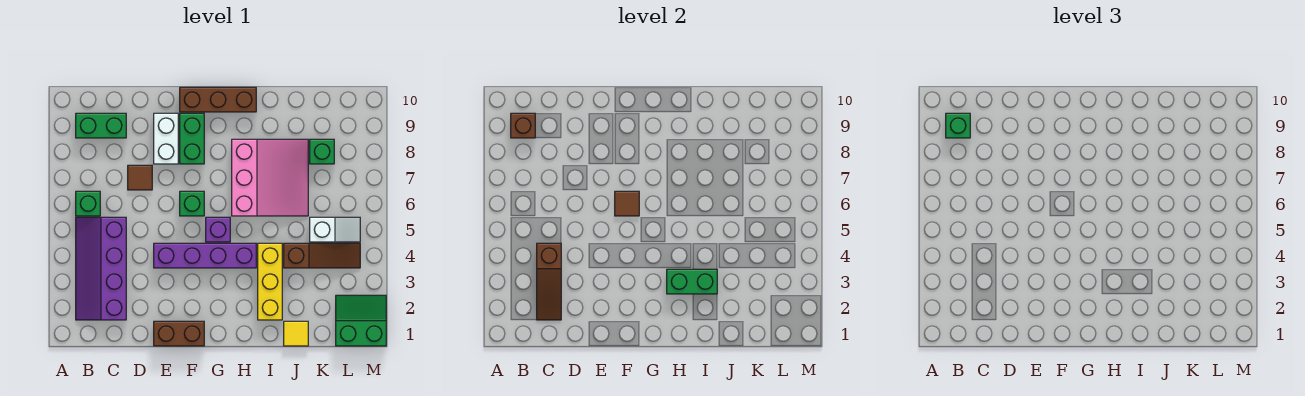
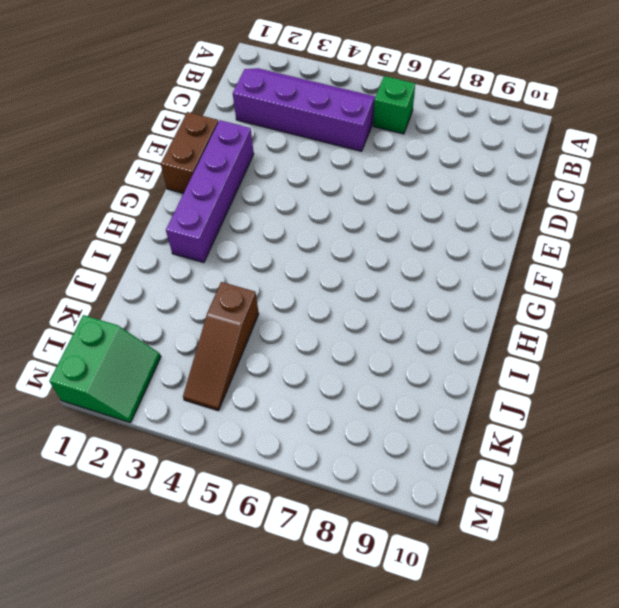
purple 1x4 brick [166,120,254,263] -> purple 1x4 brick moved to [154,243,256,268]
none -> green 1x2 brick [76,113,126,138]
none -> brown 1x1 tile [128,165,152,190]
none -> white 1x2 brick [154,113,178,164]

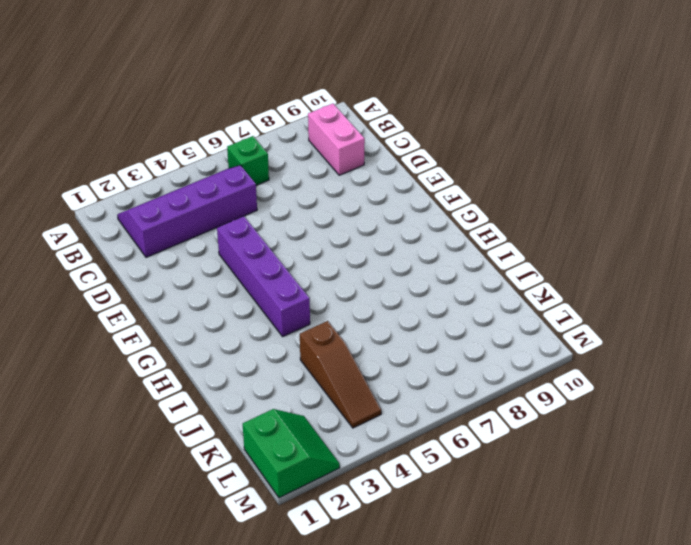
pink 1x2 brick [308,104,365,175] -> green 1x2 brick [76,113,126,138]
none -> brown 1x1 tile [128,165,152,190]
none -> brown 1x2 brick [154,321,204,346]
none -> white 1x2 brick [154,113,178,164]

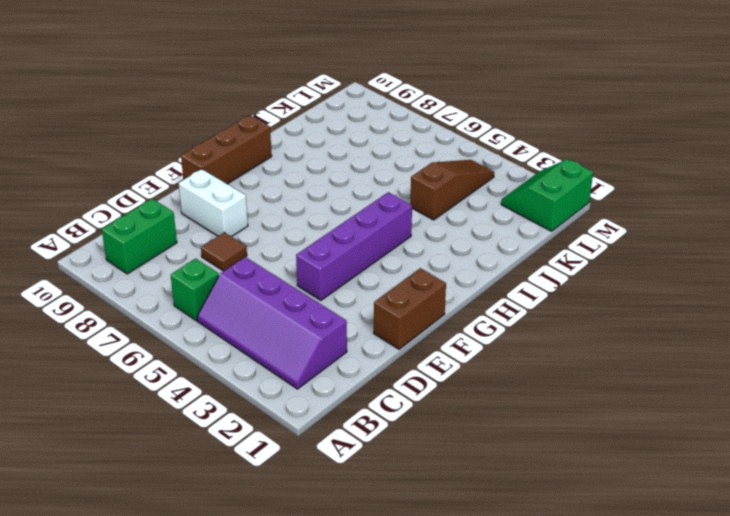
none -> green 1x1 brick [180,191,204,216]
none -> green 1x2 brick [180,113,204,164]
none -> purple 1x1 brick [206,217,230,242]

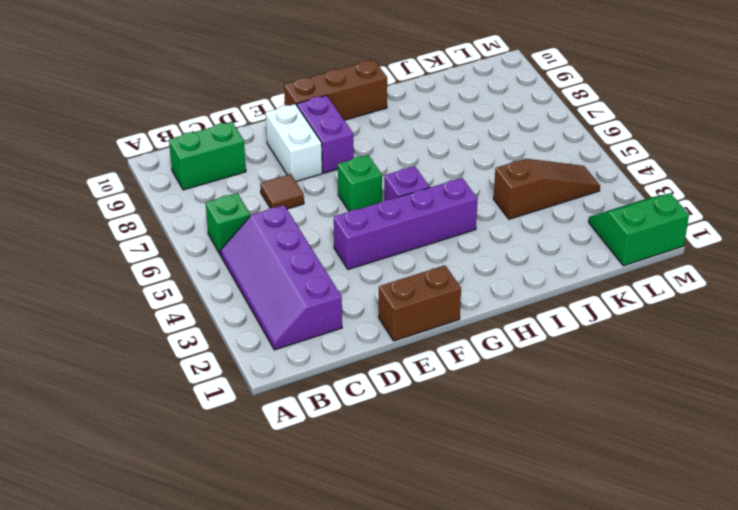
purple 1x2 brick [297,95,354,173] -> green 1x2 brick [180,113,204,164]
none -> pink 3x3 slope [232,139,308,216]
none -> yellow 1x3 brick [258,243,282,320]
none -> yellow 1x1 tile [284,321,308,346]

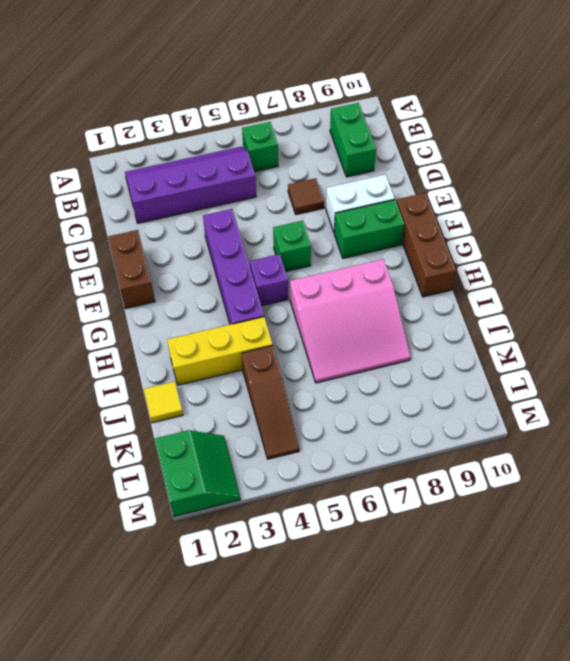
none -> white 1x2 slope [310,217,360,242]
none -> green 1x1 brick [310,139,334,164]
none -> brown 1x1 brick [511,113,535,138]

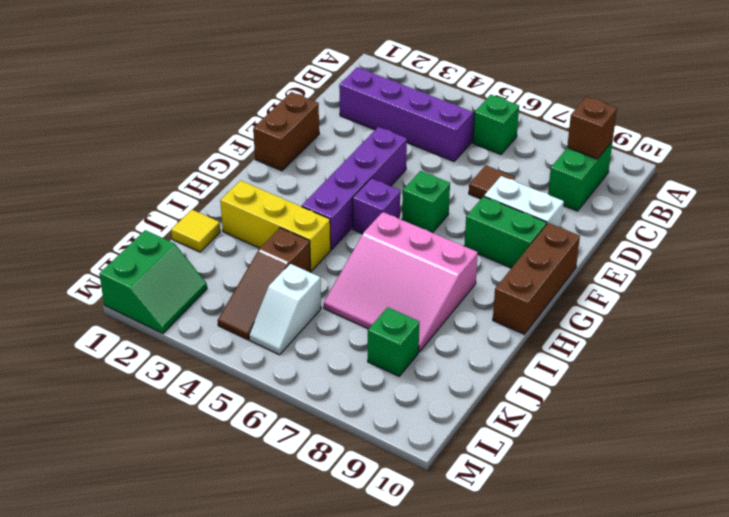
none -> brown 1x3 slope [537,243,561,320]
none -> brown 1x1 tile [615,191,639,216]
none -> green 1x2 brick [667,269,717,294]

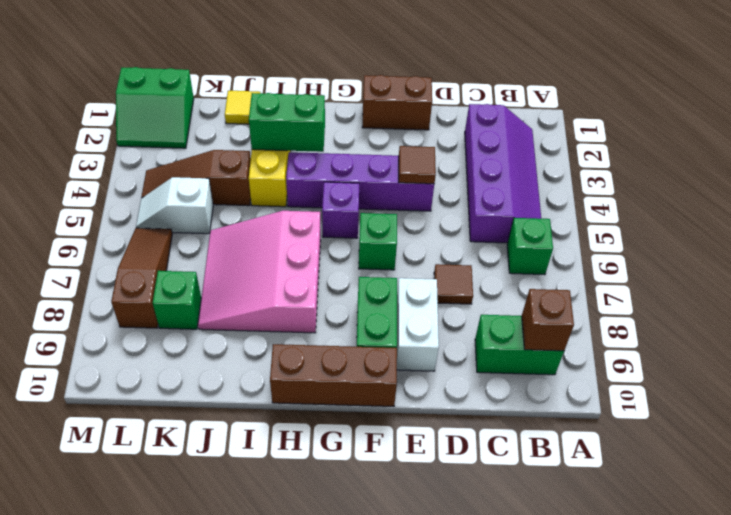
brown 1x1 tile [399,146,436,184] -> brown 1x1 tile moved to [615,191,639,216]
brown 1x3 slope [111,228,172,328] -> brown 1x3 slope moved to [537,243,561,320]
none -> green 1x1 brick [946,113,970,138]

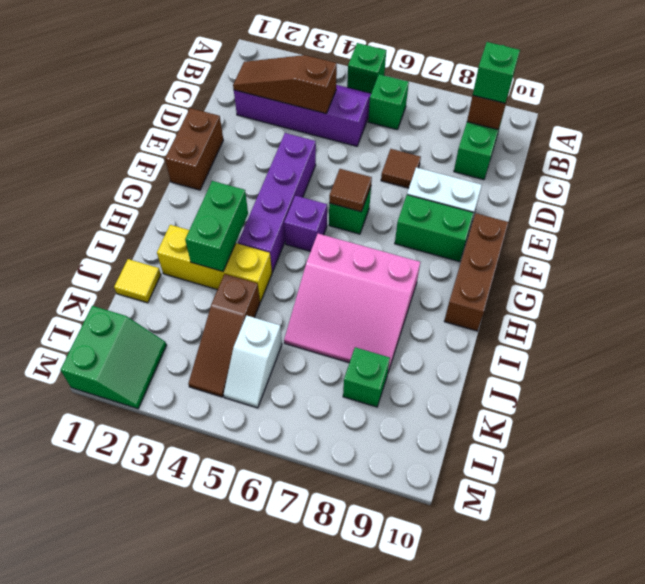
green 1x1 brick [347,43,386,93] -> none

